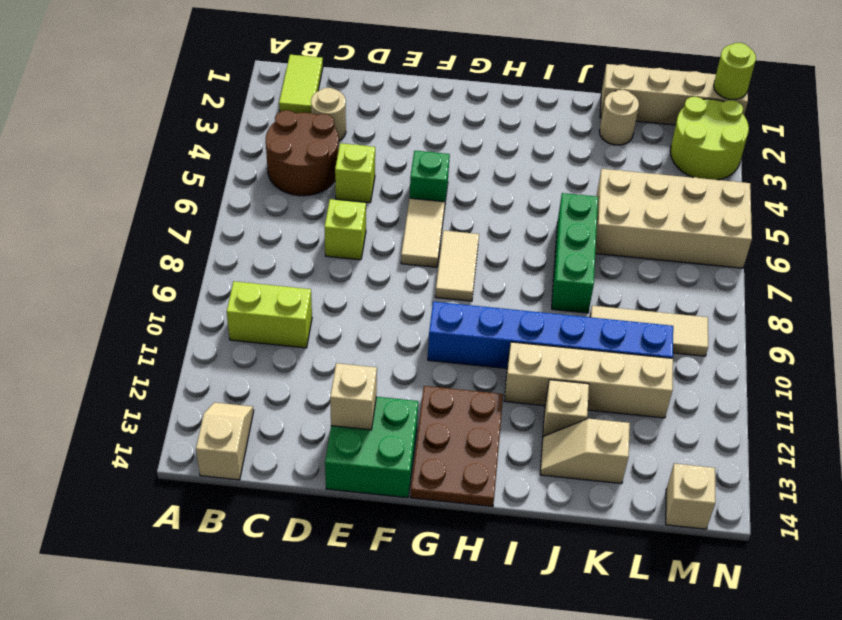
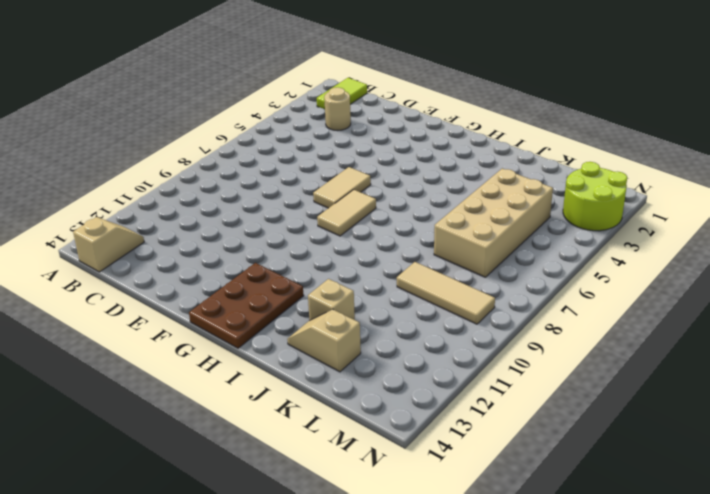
tan 2x4 brick [434,169,553,277] -> tan 2x4 brick turned to [595,169,752,268]
none -> brown 2x2 round brick [266,110,339,196]
none -> lime 1x2 brick [227,281,312,348]
none -> lime 1x1 brick [335,143,375,203]

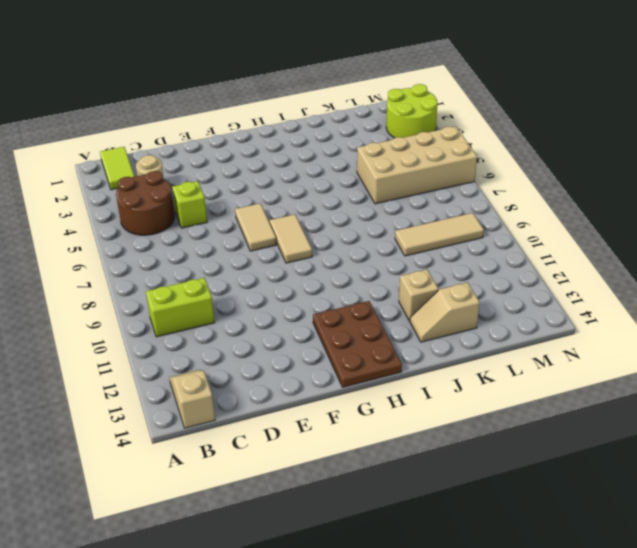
none -> lime 1x1 brick [325,199,366,260]
none -> green 2x2 brick [325,397,418,498]
none -> green 1x1 brick [410,151,450,210]

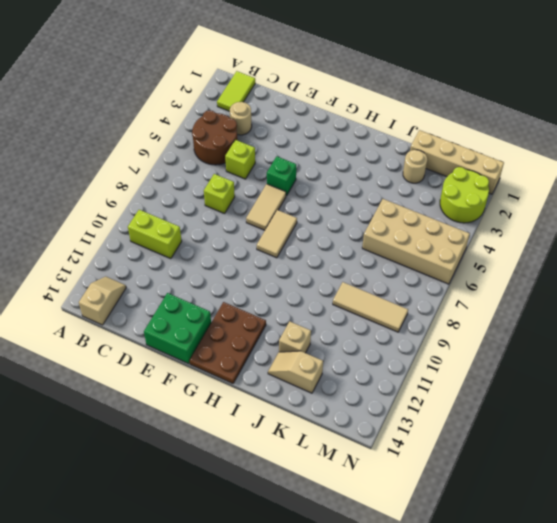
none -> blue 1x6 brick [428,302,673,368]
none -> tan 1x4 brick [504,342,673,418]
none -> green 1x3 brick [552,193,598,313]

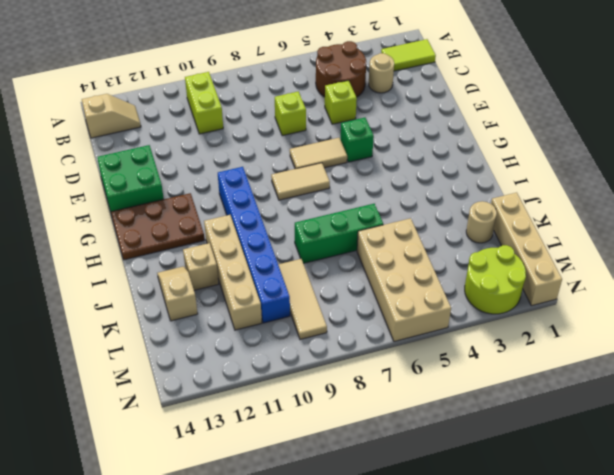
none -> tan 1x1 brick [666,464,715,529]
none -> tan 1x1 brick [330,363,377,430]
none -> lime 1x1 round brick [714,43,756,99]

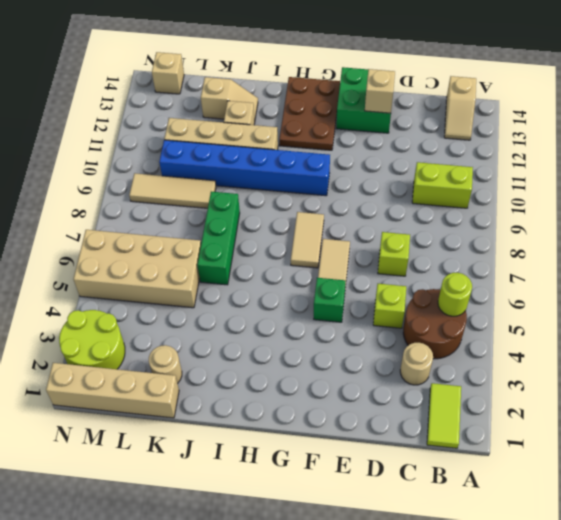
lime 1x1 round brick [438,273,472,316] -> lime 1x1 round brick moved to [714,43,756,99]

